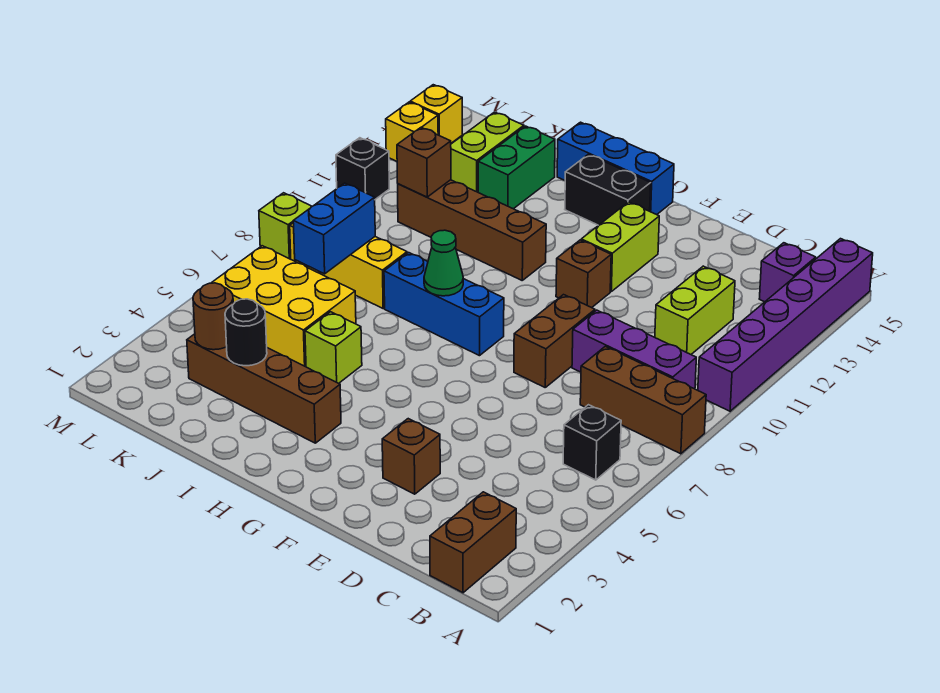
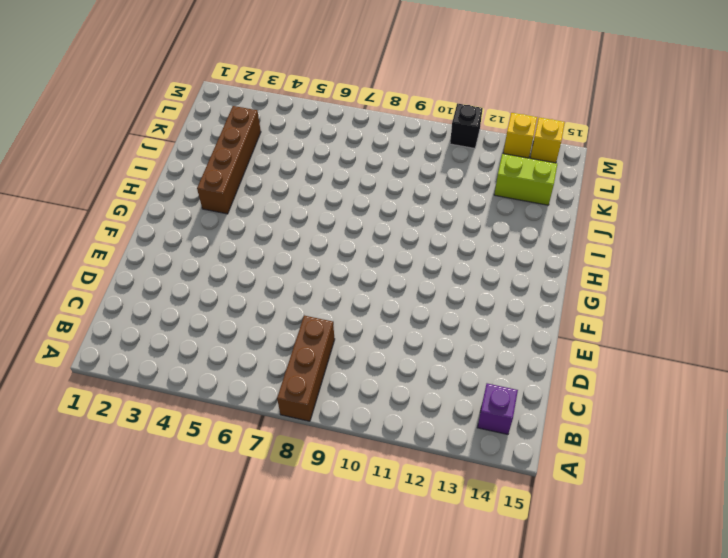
none -> purple 1x6 brick [698,239,873,411]
none -> brown 1x2 brick [430,492,516,593]
none -> black 1x1 brick [563,405,621,480]
none -> purple 1x3 brick [572,310,696,389]

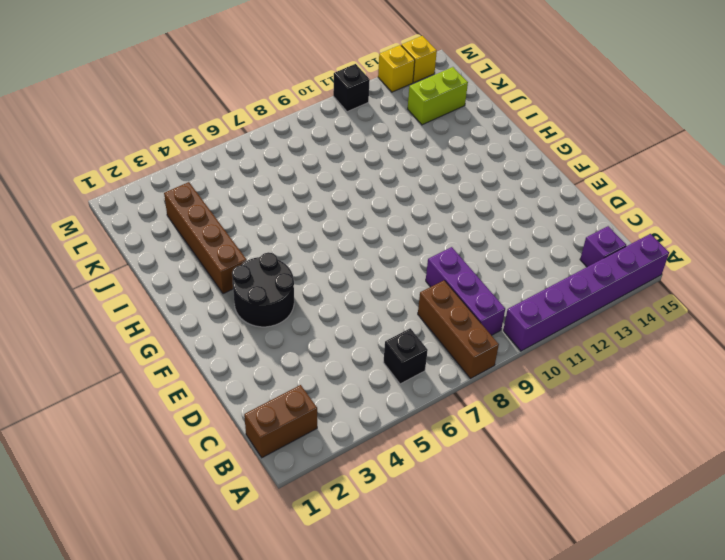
black 2x2 round brick [232,252,294,327] -> none
none -> lime 1x2 brick [655,266,735,354]
none -> brown 1x1 brick [382,419,440,494]
none -> brown 1x2 brick [514,295,595,387]
none -> brown 1x1 brick [556,240,611,308]

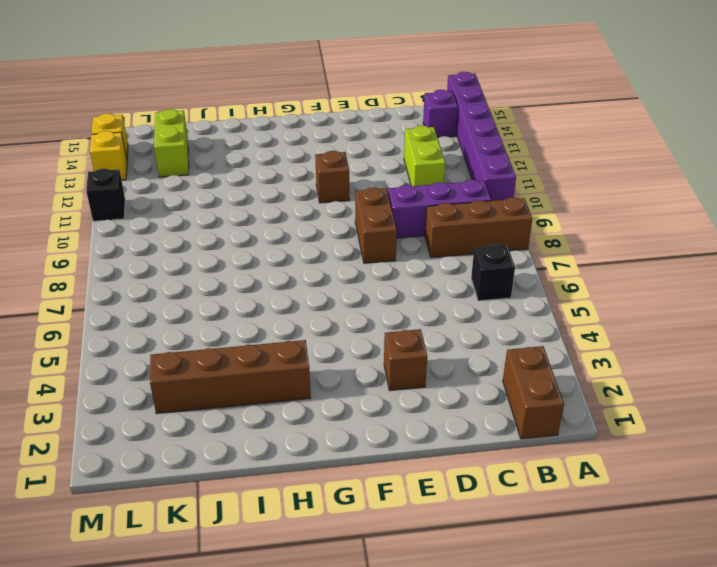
none -> lime 1x2 brick [581,202,659,291]
none -> blue 1x3 brick [384,253,504,356]
none -> black 1x2 brick [565,154,651,225]
none -> blue 1x3 brick [557,122,674,215]

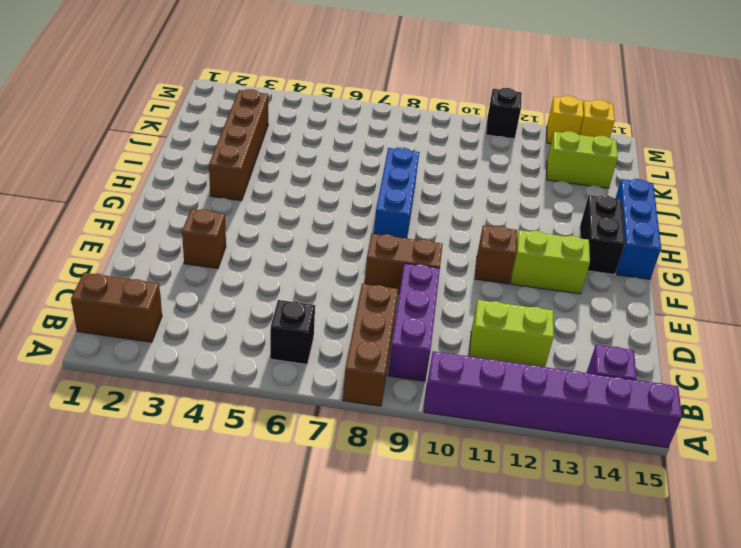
none -> brown 1x4 brick [398,180,546,280]
none -> lime 1x1 brick [305,312,362,383]
none -> yellow 2x3 brick [212,246,356,367]
none -> yellow 1x3 brick [290,223,407,308]

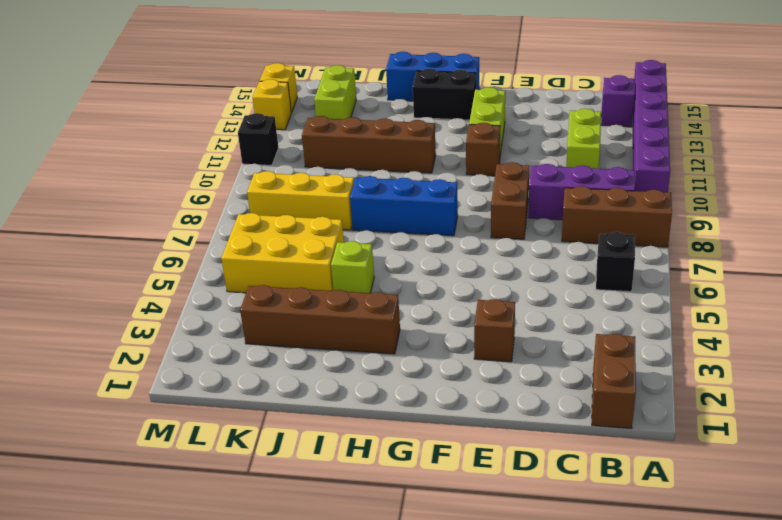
none -> green 1x2 brick [478,126,555,209]
none -> lime 1x1 brick [259,193,312,259]
none -> green 1x1 cone [424,230,463,296]
none -> black 1x1 round brick [225,299,267,366]

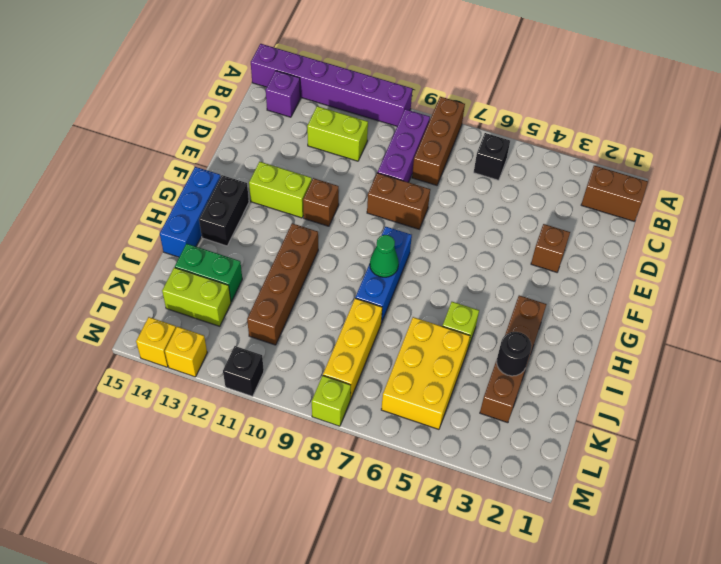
none -> brown 1x1 round brick [193,283,233,350]
none -> blue 1x2 brick [293,183,375,274]
none -> brown 1x1 brick [397,127,451,197]

